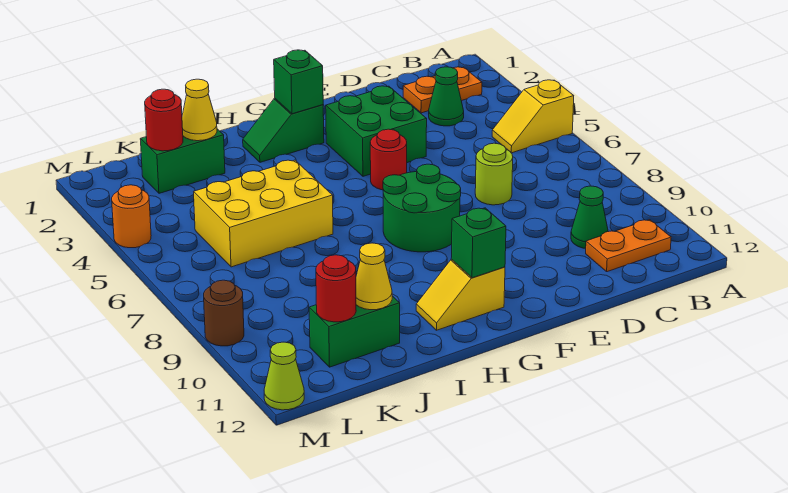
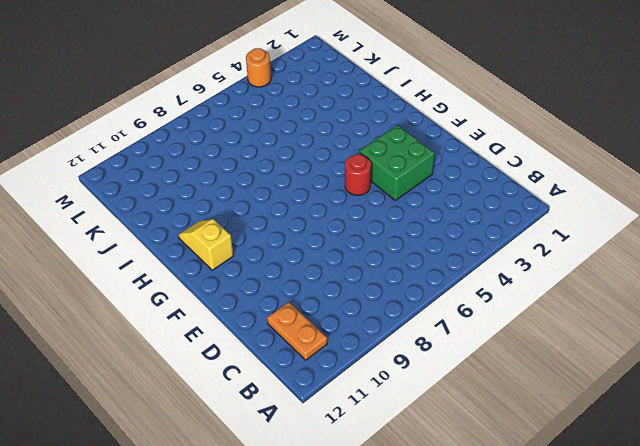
none -> yellow 1x2 slope [492,80,574,153]
none -> orange 1x2 plate [403,67,482,113]
none -> green 1x1 cone [429,67,464,126]

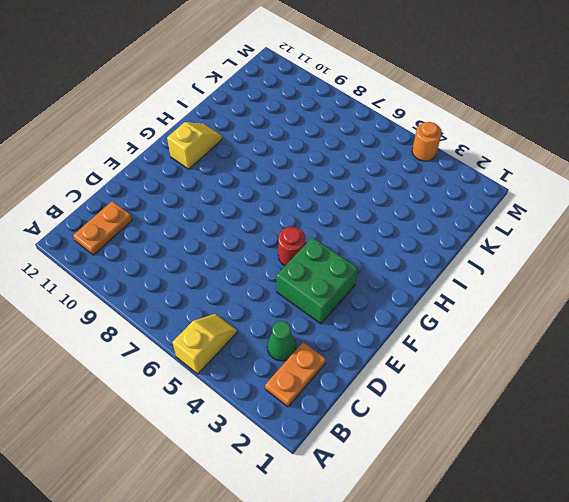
none -> green 1x1 cone [571,186,608,249]
none -> lime 1x1 round brick [475,143,513,205]
none -> green 2x2 round brick [383,164,461,252]

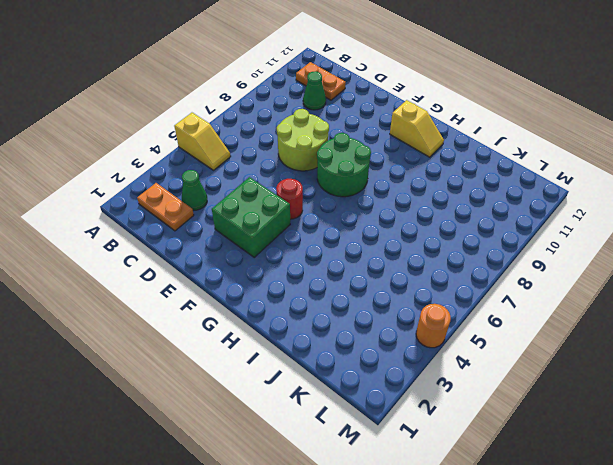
lime 2x2 round brick [277,109,329,171] -> lime 1x1 round brick [475,143,513,205]
none -> green 1x2 slope [243,99,324,162]
none -> yellow 2x3 brick [194,160,333,267]
none -> green 1x2 brick [140,129,225,193]

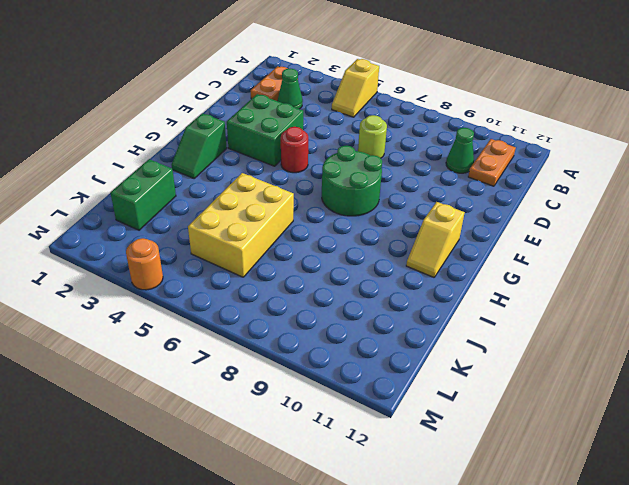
none -> green 1x2 brick [309,296,400,367]
none -> brown 1x1 round brick [204,280,244,346]
none -> lime 1x1 cone [264,342,304,410]

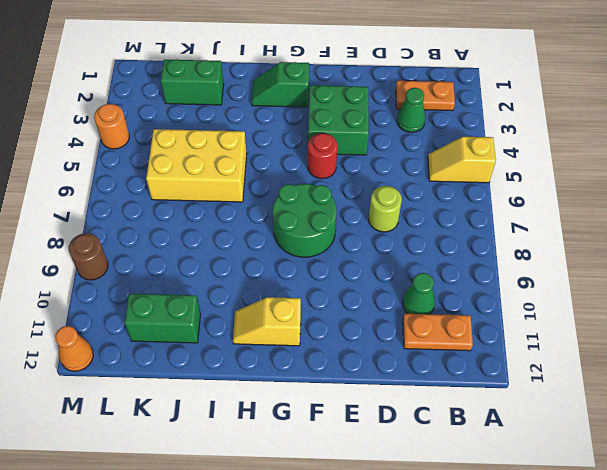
orange 1x1 cone [55,326,93,371] -> lime 1x1 cone [264,342,304,410]
none -> green 1x1 brick [274,50,323,114]
none -> green 1x1 brick [451,208,506,278]
none -> yellow 1x1 cone [182,79,217,141]

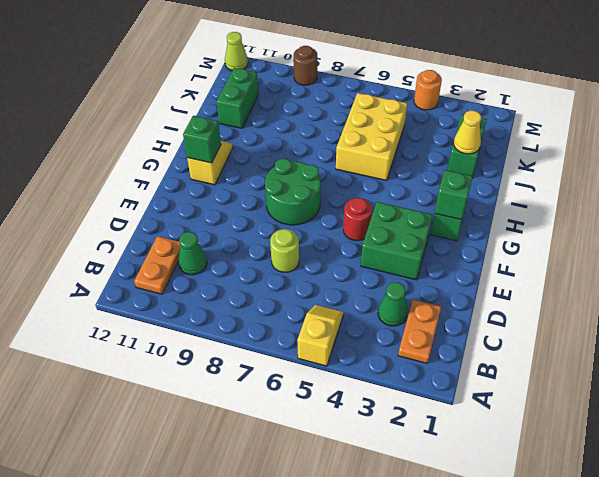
none -> yellow 1x1 cone [356,243,392,310]
none -> red 1x1 round brick [145,89,183,151]
none -> red 1x1 round brick [316,255,356,322]

